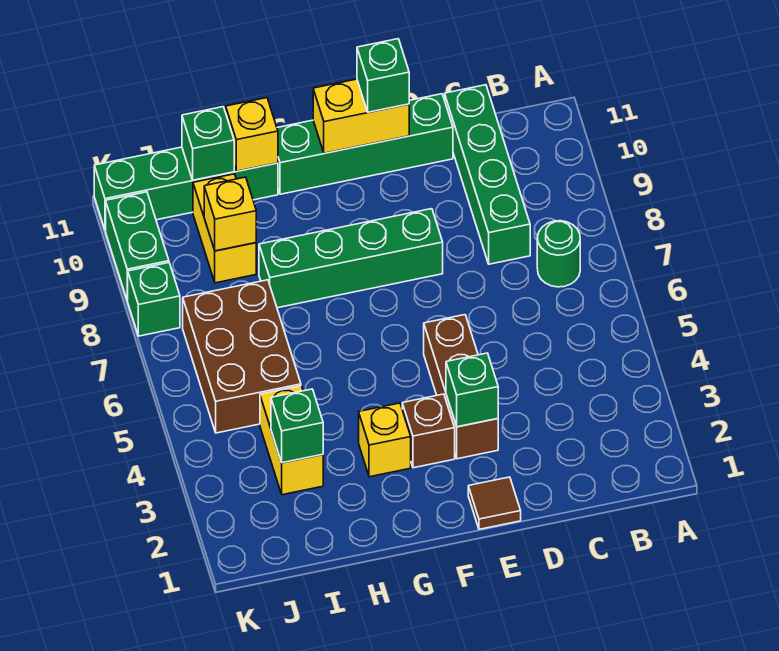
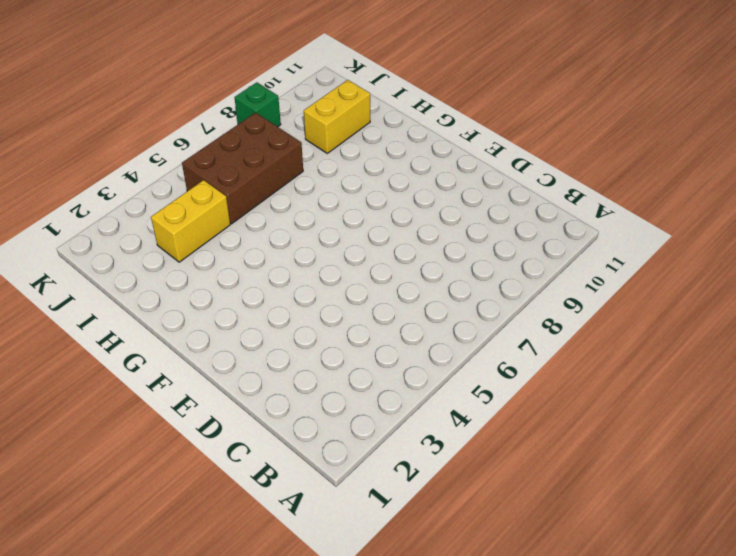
none -> green 1x1 round brick [537,221,580,287]
none -> green 1x4 brick [445,85,530,264]
none -> green 1x4 brick [277,94,453,194]

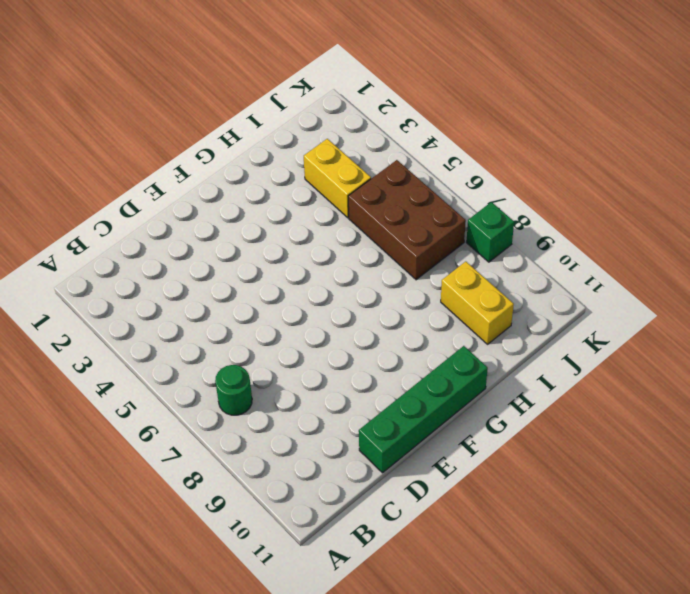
none -> green 1x4 brick [445,85,530,264]
none -> brown 1x1 tile [468,477,521,529]
none -> brown 1x3 brick [424,315,498,459]

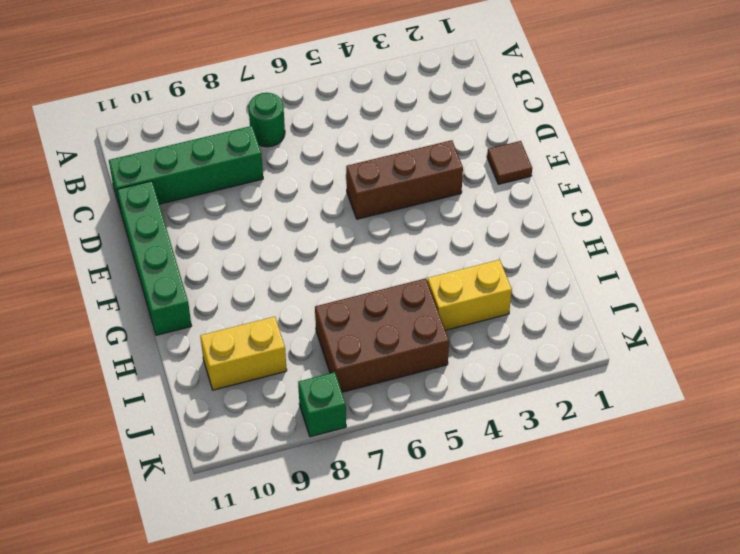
none -> green 1x4 brick [259,209,443,308]
none -> brown 1x1 brick [402,394,455,468]
none -> yellow 1x1 brick [359,403,411,477]

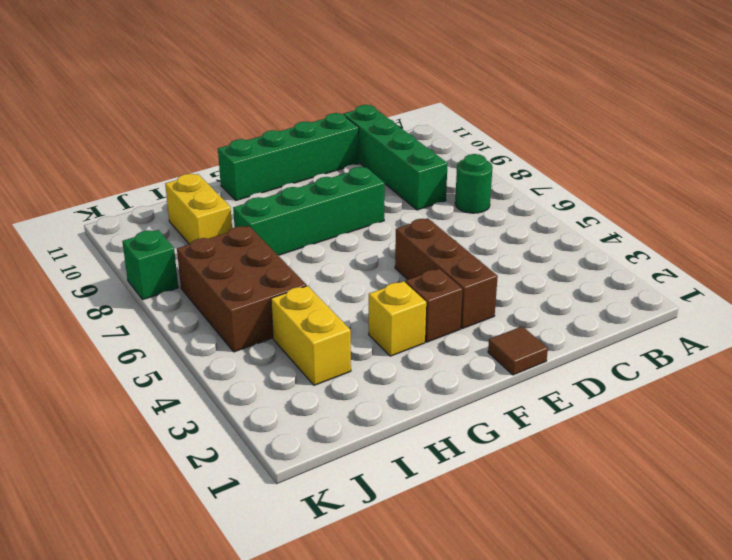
none -> green 1x4 brick [94,147,278,230]
none -> green 1x2 brick [106,192,169,301]
none -> green 1x1 brick [446,353,498,427]

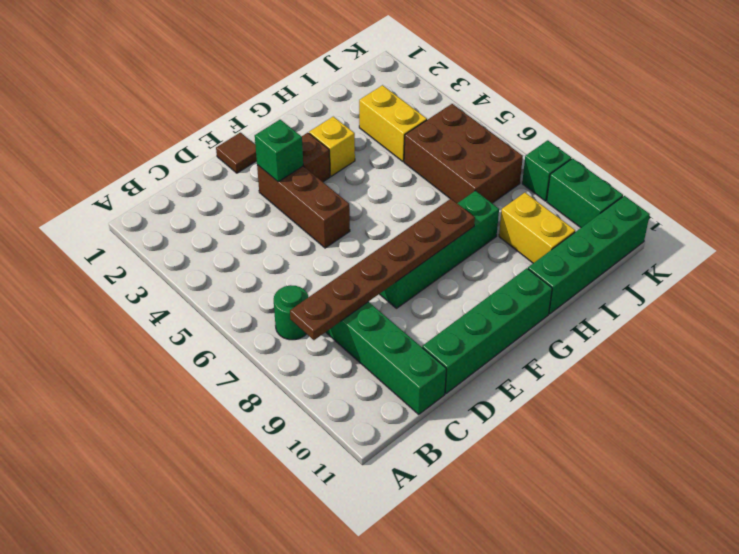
brown 1x6 plate [290,199,475,340] -> none
none -> yellow 1x2 brick [313,79,409,153]
none -> yellow 1x1 brick [226,98,278,171]
none -> green 1x1 brick [271,389,323,463]

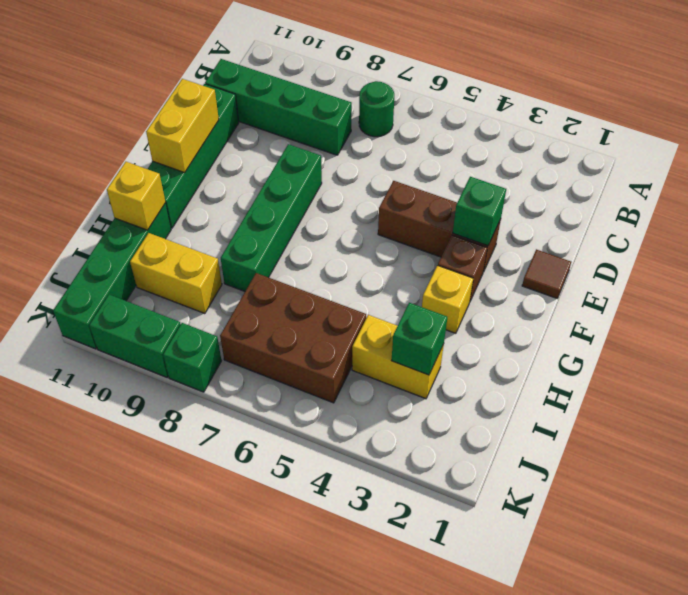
none -> yellow 1x1 brick [204,177,256,251]
none -> green 1x1 brick [182,107,234,180]
none -> green 1x1 brick [357,39,409,112]

